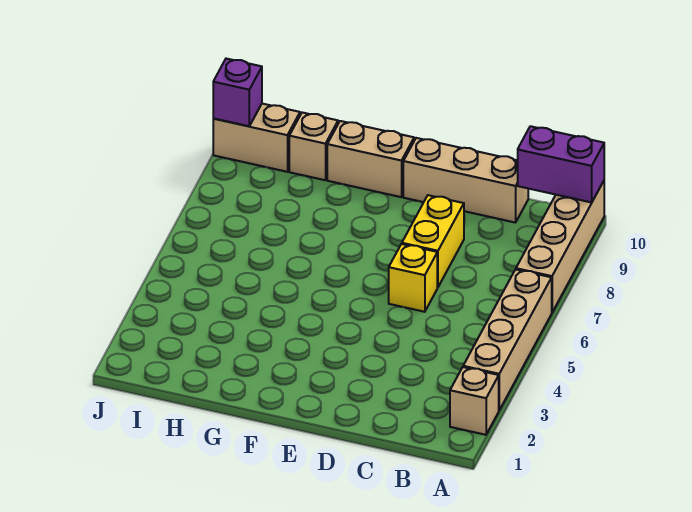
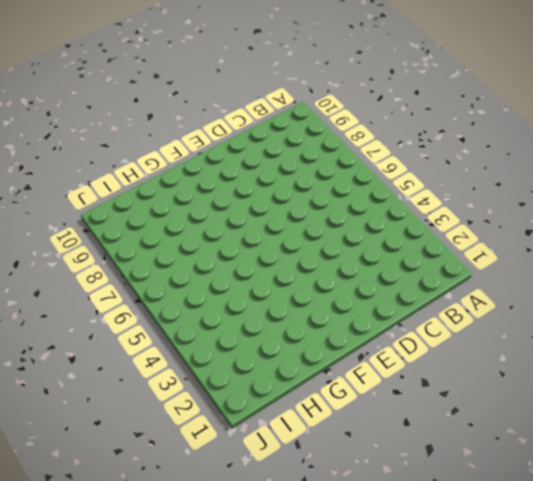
none -> tan 1x1 brick [450,367,499,435]
none -> tan 1x4 brick [463,269,552,410]

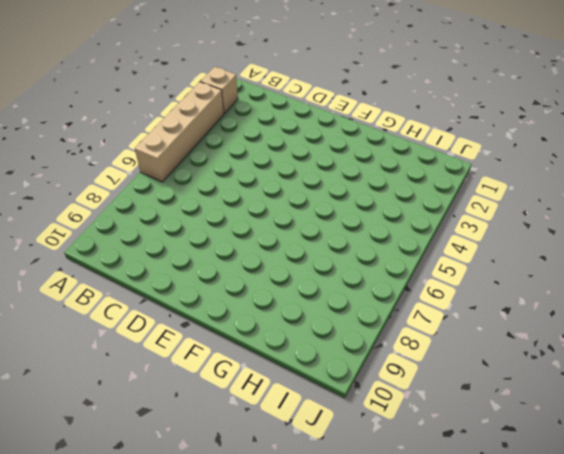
none -> tan 1x4 brick [516,181,604,312]
none -> tan 1x3 brick [403,138,528,223]

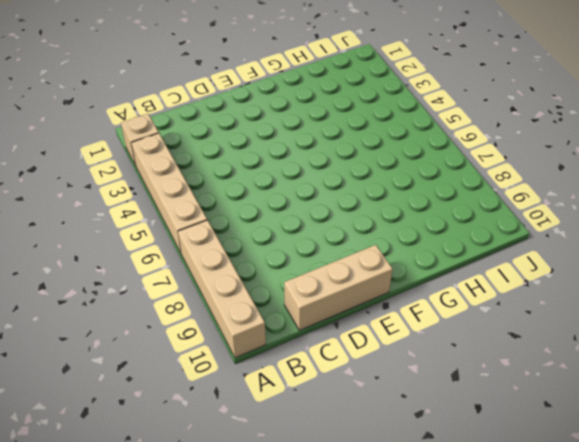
none -> yellow 1x1 brick [389,244,437,312]
none -> yellow 1x2 brick [402,195,464,287]

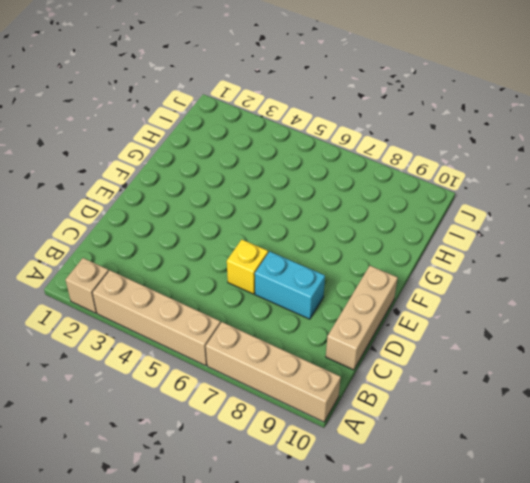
cyan 1x2 brick [255,251,325,319] -> yellow 1x2 brick [402,195,464,287]
none -> tan 1x2 brick [327,121,414,197]
none -> tan 1x1 brick [289,113,338,180]

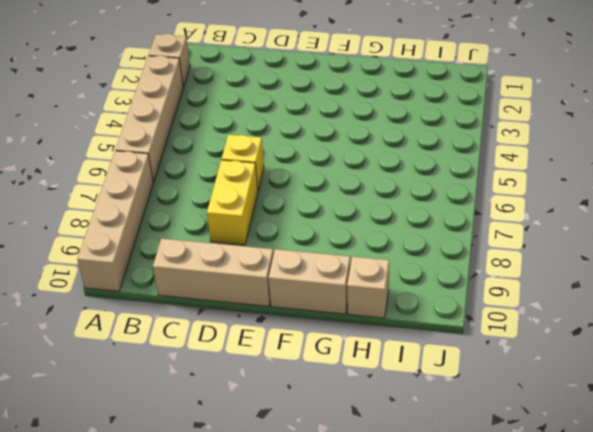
none -> tan 1x2 brick [213,104,300,172]
none -> purple 1x2 brick [518,126,604,202]

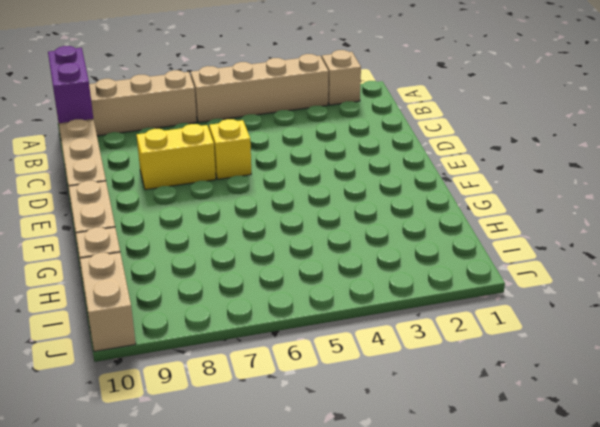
none -> purple 1x1 brick [213,59,262,126]

